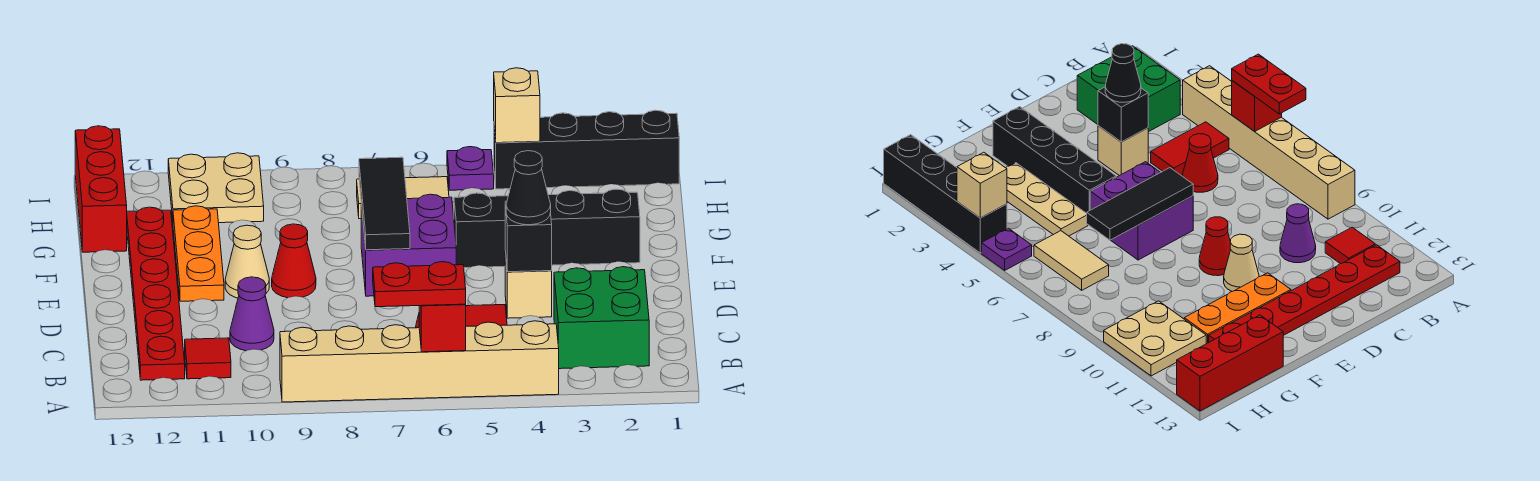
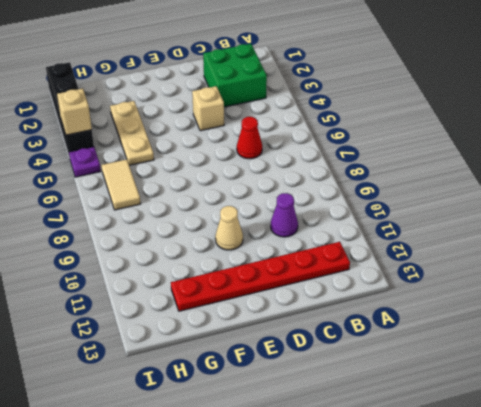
none -> tan 1x6 brick [280,321,559,402]
none -> red 1x2 tile [466,305,507,326]
none -> red 1x1 tile [185,338,231,379]

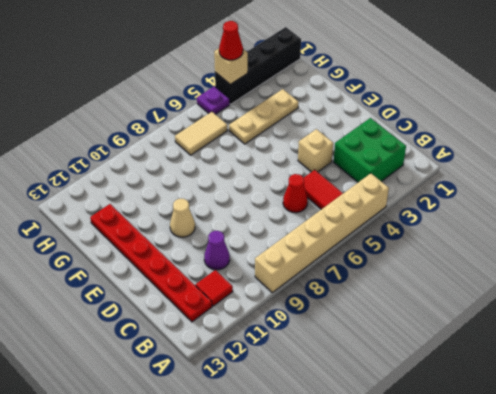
red 1x1 cone [219,21,243,60] -> red 1x1 cone moved to [272,224,316,298]
none -> purple 2x2 brick [361,194,456,296]
none -> orange 1x3 plate [173,206,224,301]
none -> black 1x4 brick [454,189,640,268]

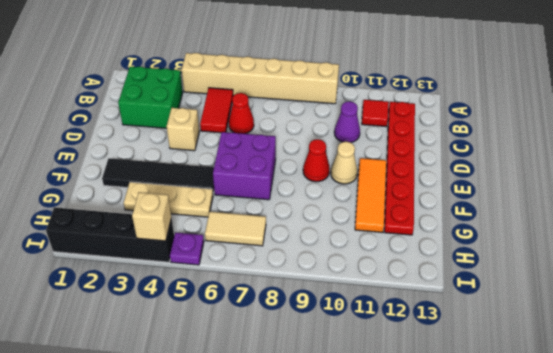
orange 1x3 tile [355,158,386,233] -> orange 1x3 plate [173,206,224,301]
black 1x4 tile [102,158,214,194] -> black 1x4 brick [454,189,640,268]
none -> red 1x3 brick [75,126,127,252]
none -> tan 2x2 plate [168,153,264,223]
none -> red 1x1 brick [419,304,466,352]

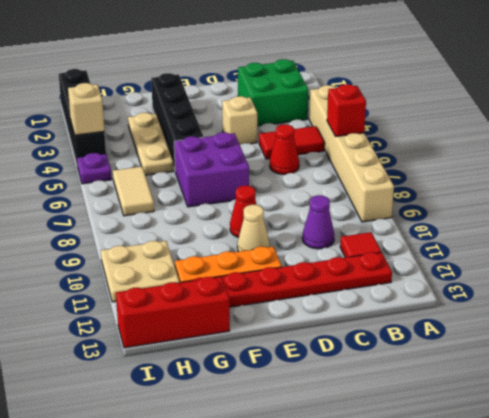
none -> black 1x1 brick [505,201,552,272]
none -> black 1x3 tile [359,157,410,250]
none -> red 1x2 plate [373,262,466,307]

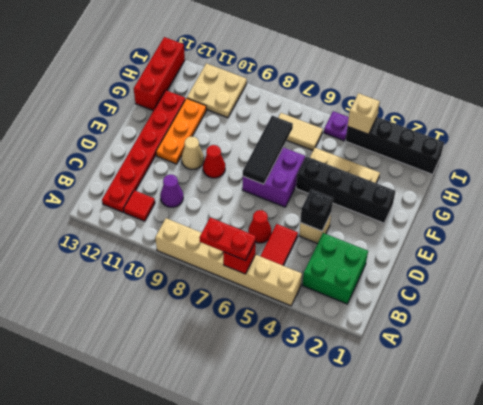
none -> black 1x1 cone [506,151,551,225]

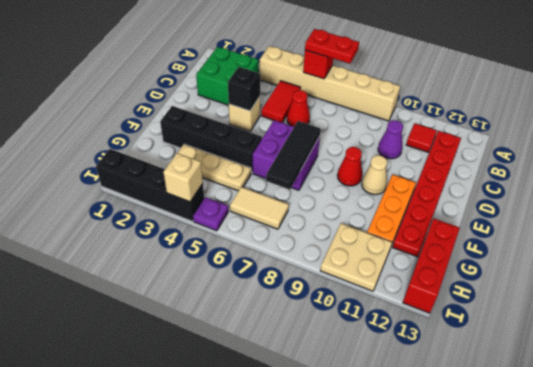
none -> black 1x1 cone [506,151,551,225]

